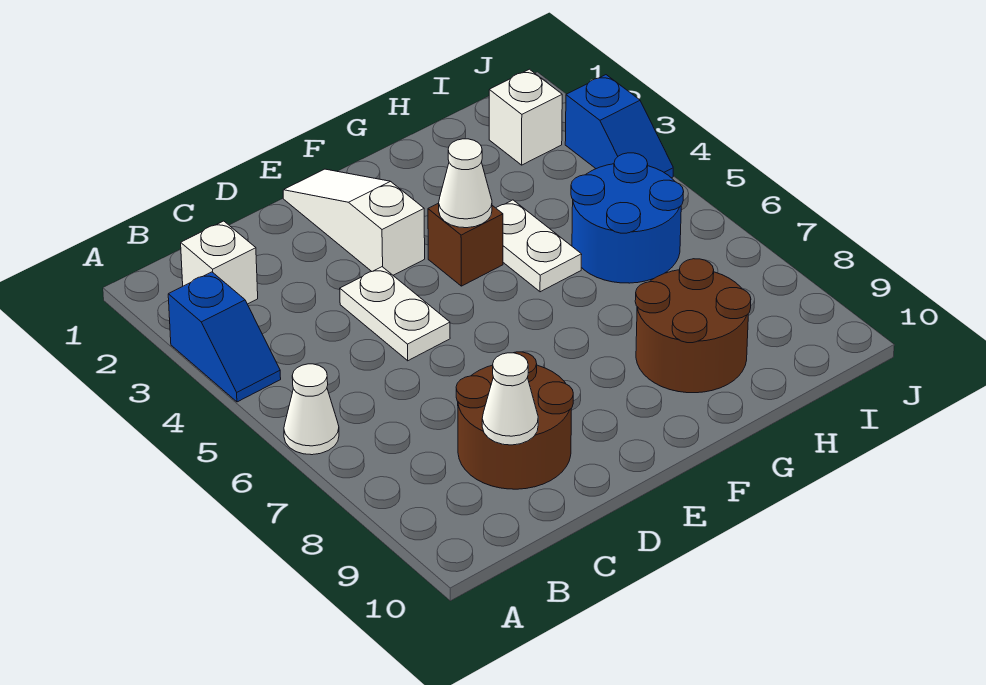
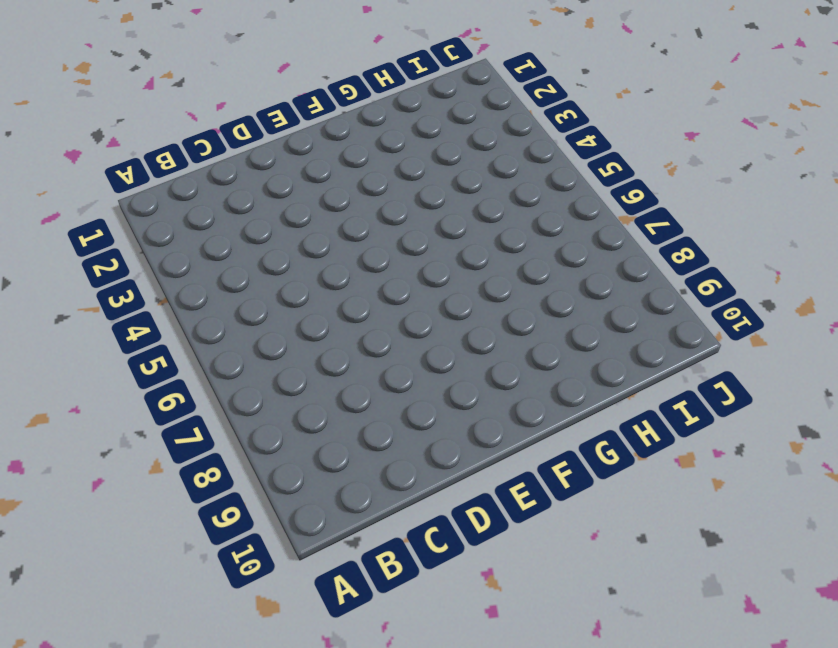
none -> blue 1x2 slope [168,272,281,402]
none -> white 1x1 cone [284,364,339,455]
none -> white 1x1 brick [181,221,258,304]

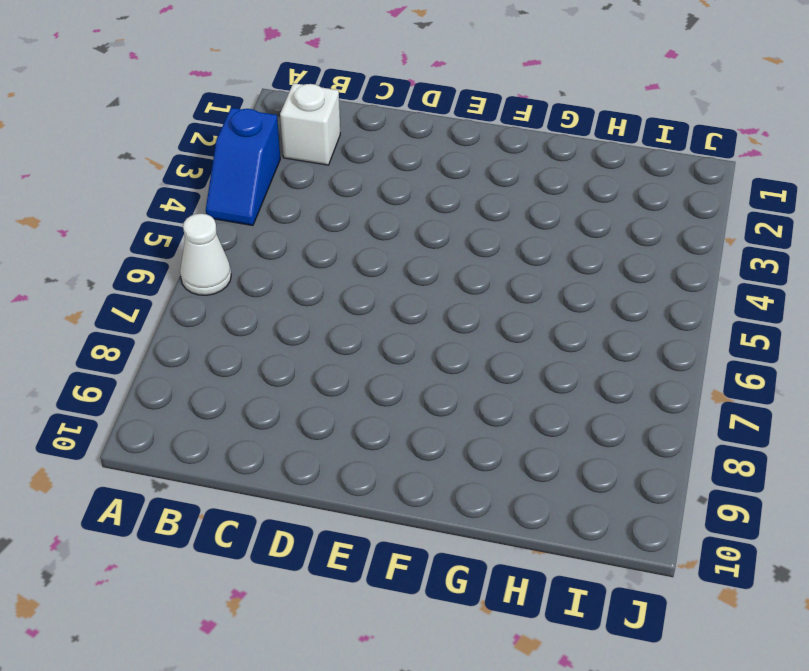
none -> brown 2x2 round brick [456,352,573,489]
none -> white 1x2 plate [340,267,450,361]
none -> white 1x3 slope [283,169,425,275]

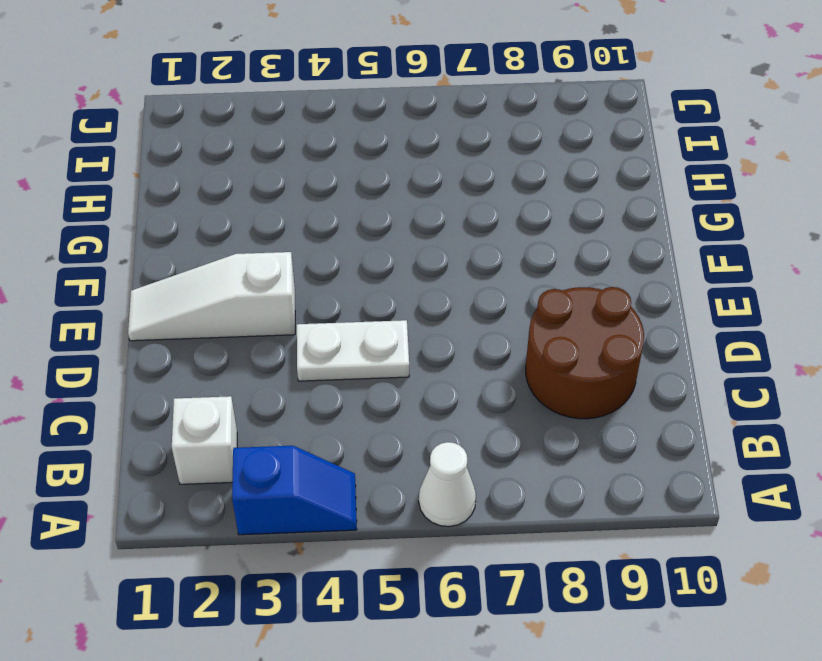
none -> brown 1x1 brick [428,203,503,286]
none -> white 1x2 plate [496,200,582,292]
none -> brown 2x2 round brick [635,259,751,393]

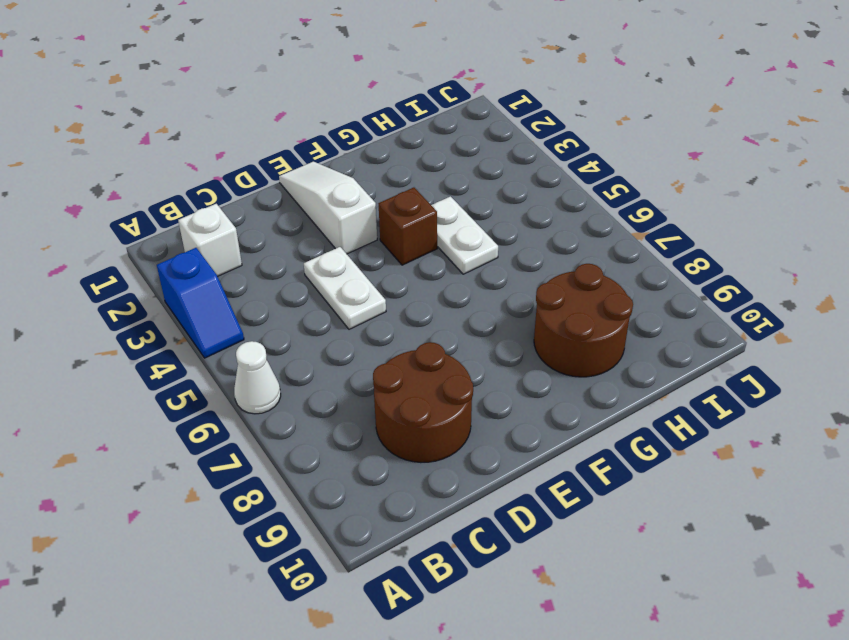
none -> blue 2x2 round brick [571,153,684,283]
none -> white 1x1 brick [489,69,562,165]
none -> blue 1x2 slope [565,75,673,178]

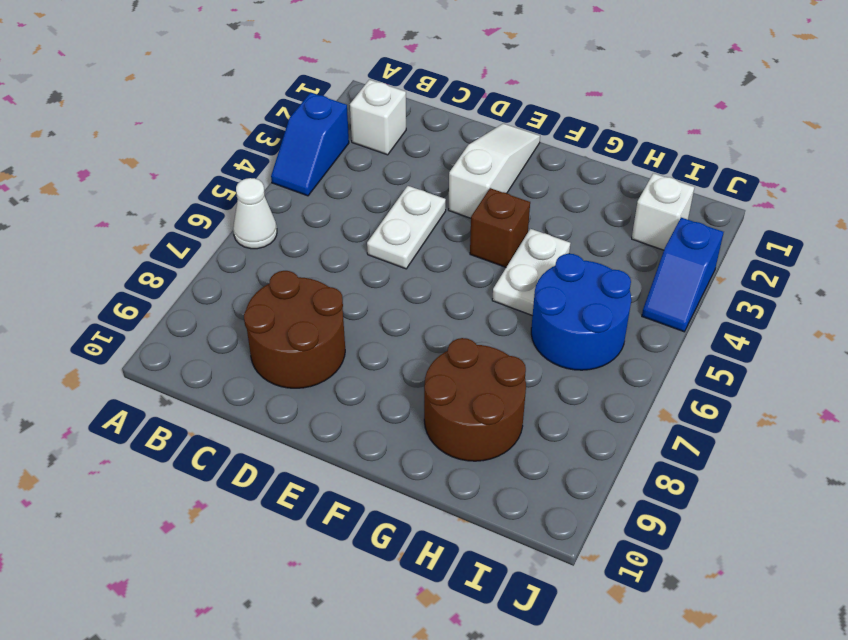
none -> white 1x1 cone [482,353,538,445]
none -> white 1x1 cone [439,139,492,228]

